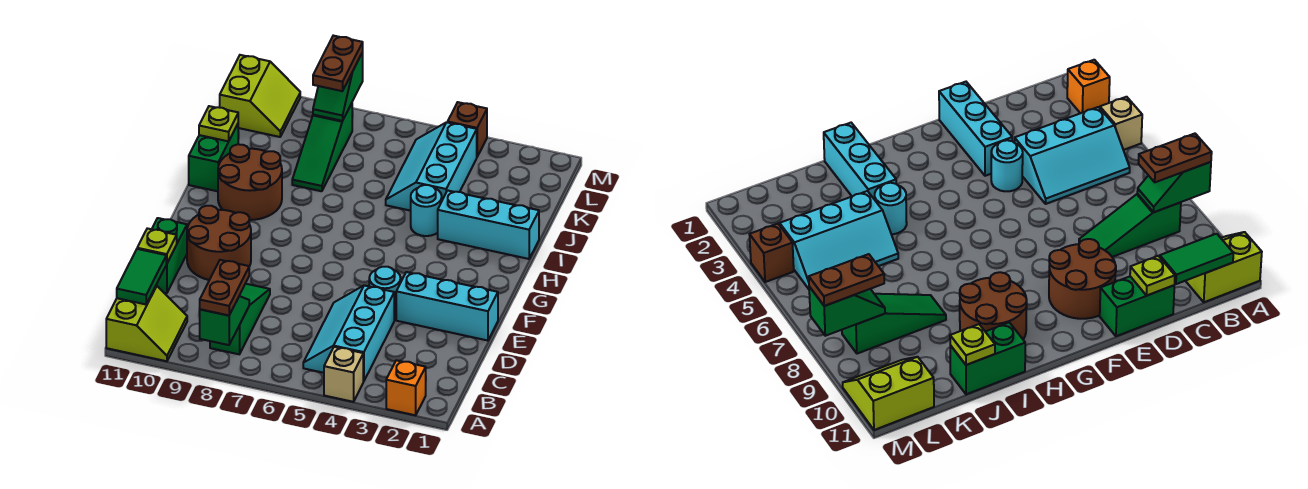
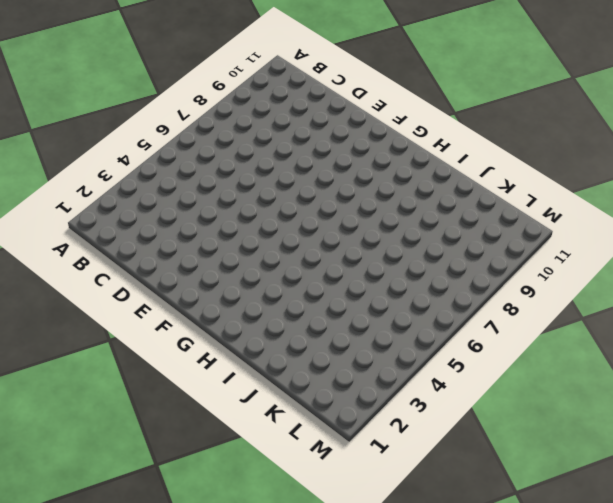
none -> orange 1x1 brick [386,360,426,415]
none -> tan 1x1 brick [324,347,363,402]
none -> lime 2x2 slope [106,286,187,361]

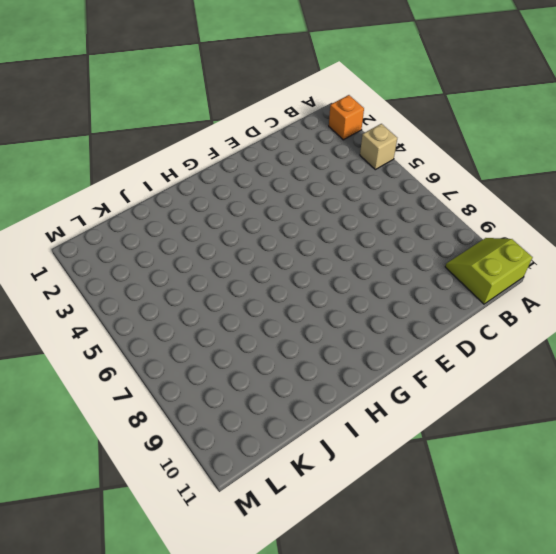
none -> cyan 2x3 slope [303,285,394,381]
none -> green 1x3 slope [210,284,270,354]
none -> green 1x2 brick [152,218,187,293]

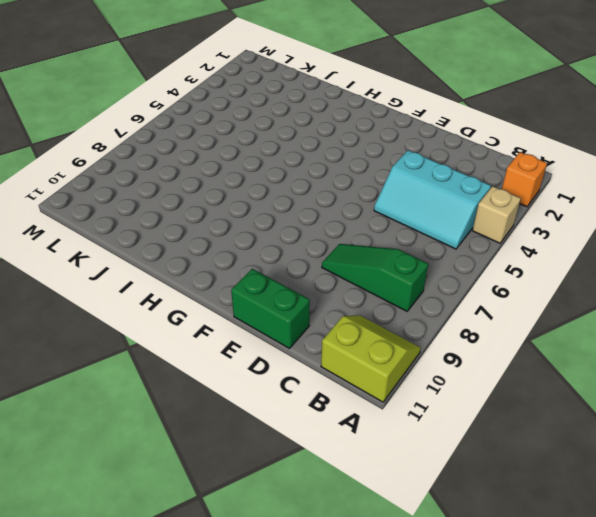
none -> cyan 1x3 brick [396,272,498,341]
none -> cyan 1x1 round brick [369,267,401,315]
none -> brown 2x2 round brick [187,206,251,280]

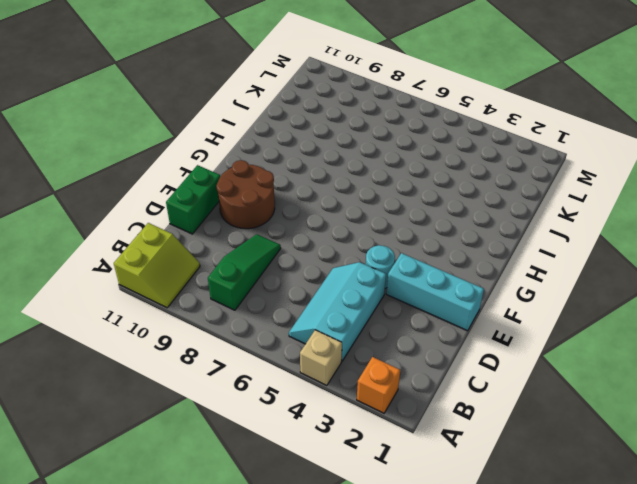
none -> brown 2x2 round brick [218,144,282,220]
none -> cyan 1x3 brick [438,190,539,259]
none -> cyan 1x1 round brick [411,185,442,236]

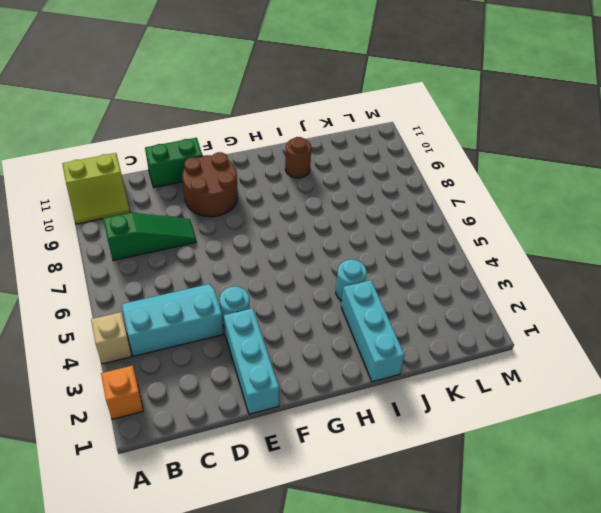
brown 1x1 round brick [285,137,311,178] -> brown 2x2 round brick [218,144,282,220]
none -> green 1x2 brick [189,124,238,191]
none -> cyan 2x3 slope [386,122,477,211]
none -> green 1x3 slope [292,103,352,191]

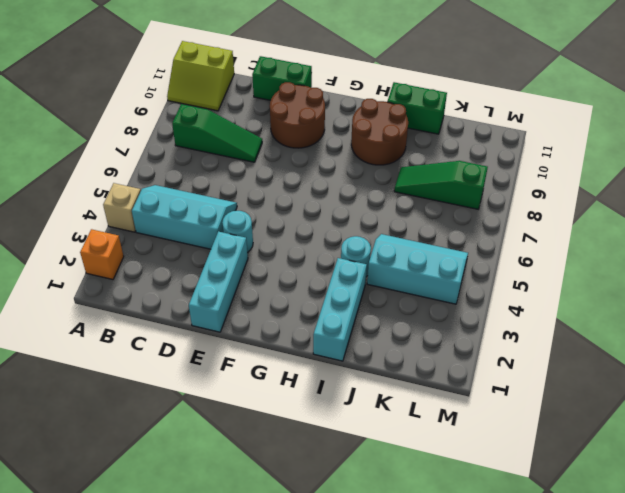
none -> lime 2x2 slope [220,55,300,137]
none -> brown 1x1 brick [448,102,487,156]
none -> green 1x2 slope [200,296,249,345]

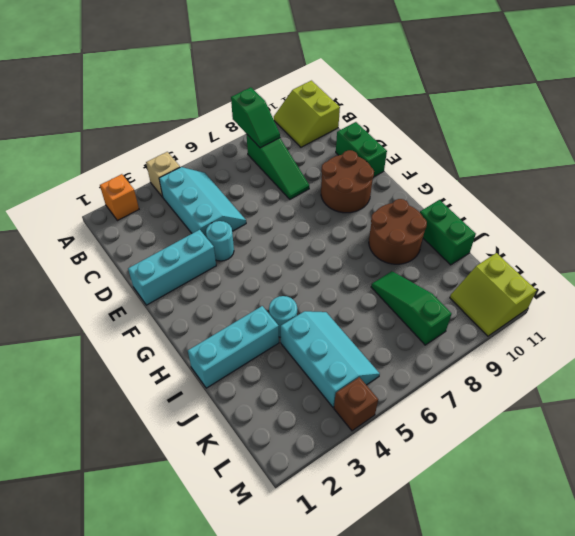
none -> green 1x2 tile [117,249,166,304]
none -> lime 1x1 plate [137,228,177,264]
none -> lime 1x1 plate [199,106,238,141]

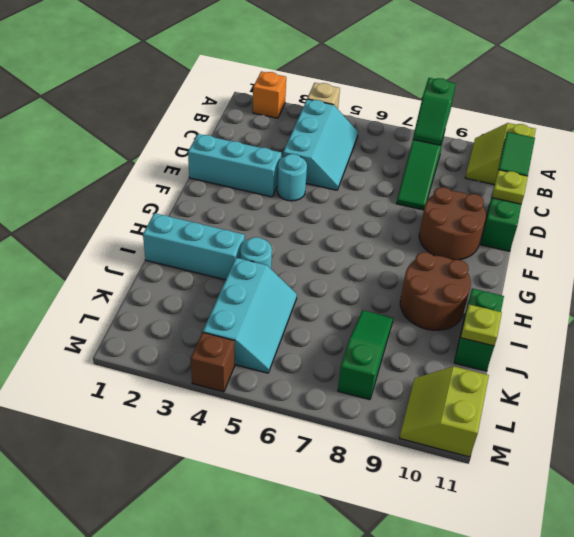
none -> green 1x2 slope [313,52,363,121]
none -> brown 1x2 plate [200,260,249,315]
none -> brown 1x2 plate [313,36,363,91]

